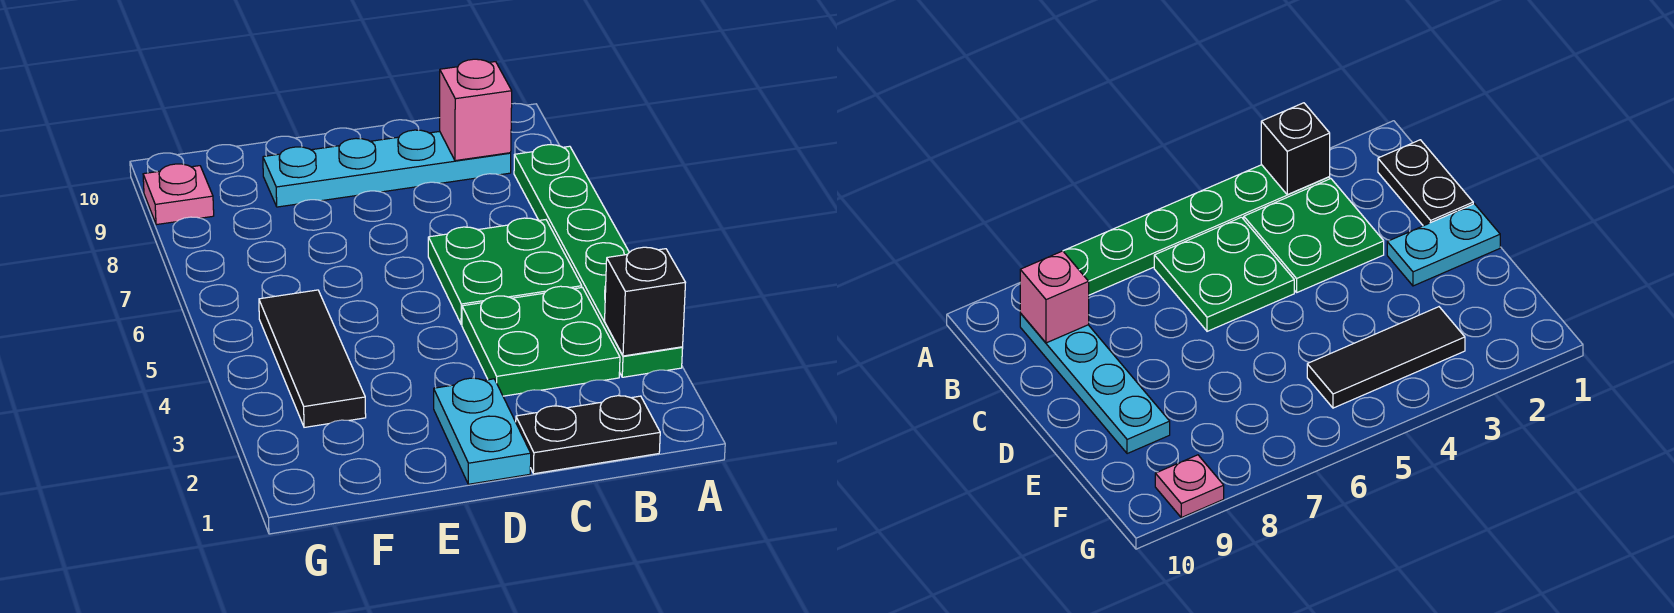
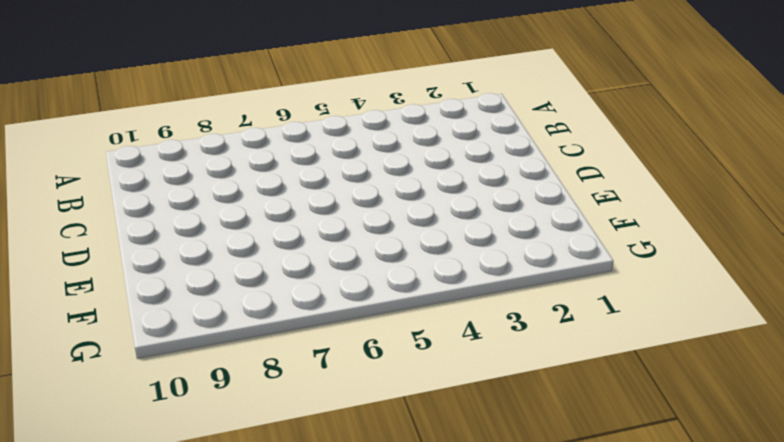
none -> green 1x6 plate [514,145,683,377]
none -> black 1x2 plate [516,396,660,474]

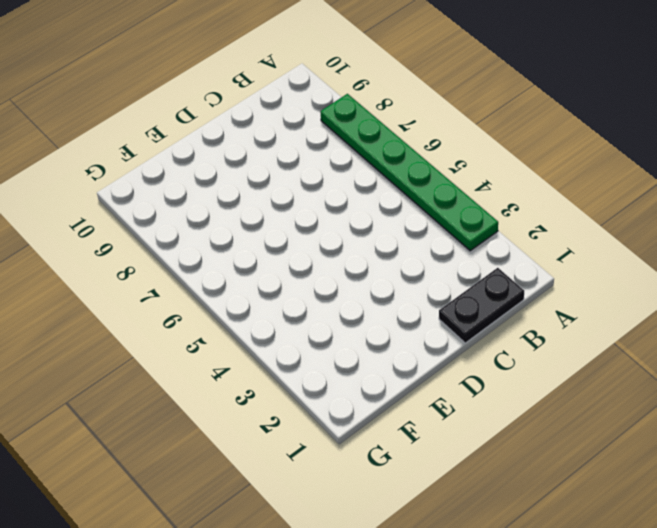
none -> green 2x2 plate [462,286,620,396]
none -> green 2x2 plate [428,218,582,325]

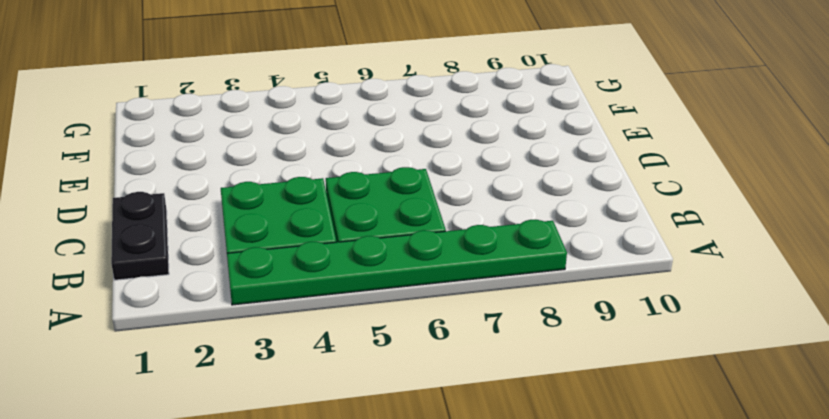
none -> cyan 1x4 plate [263,130,511,207]
none -> cyan 1x2 plate [434,378,531,484]

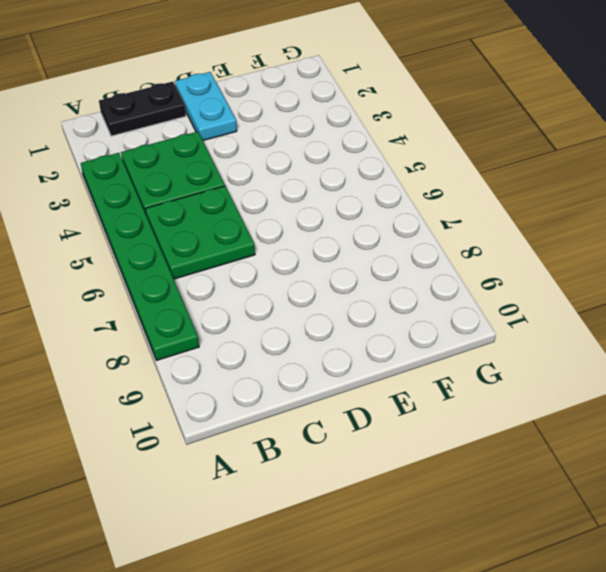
none -> cyan 1x4 plate [263,130,511,207]
none -> black 1x3 tile [259,290,366,427]

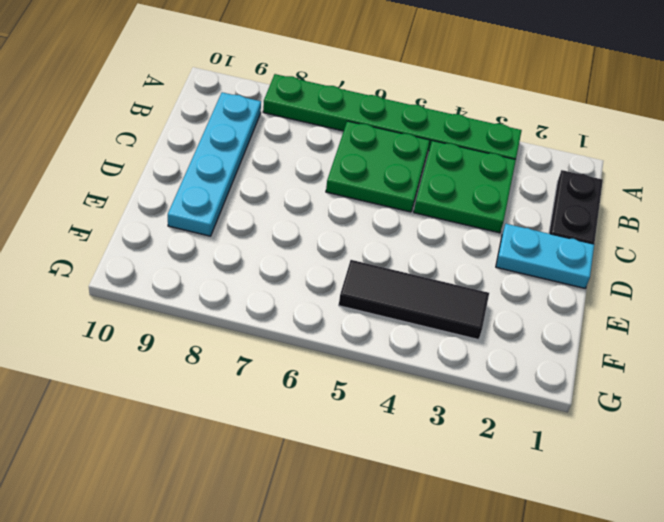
none -> pink 1x1 plate [143,164,214,225]
none -> black 1x1 brick [605,247,686,356]

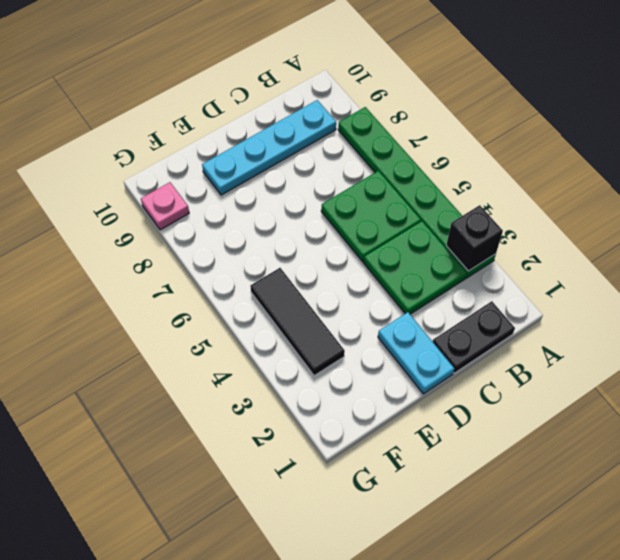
none -> pink 1x1 brick [440,59,512,161]

